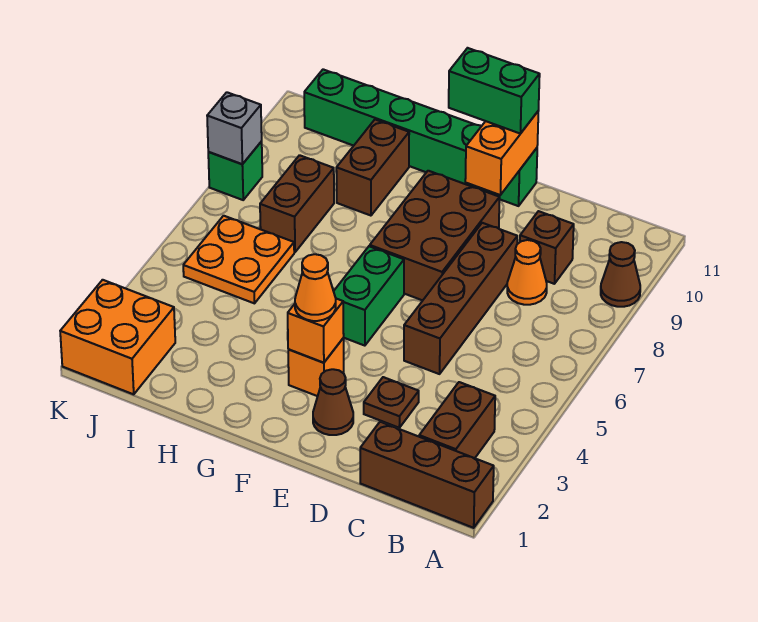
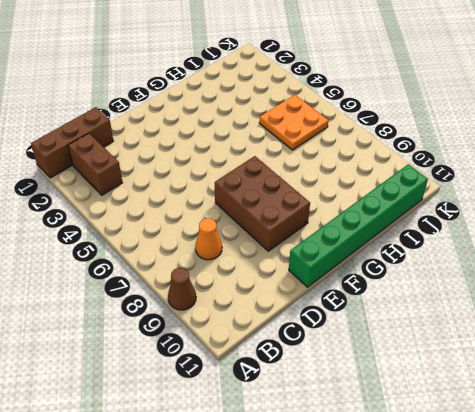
none -> brown 1x1 brick [520,211,574,284]
none -> brown 1x1 plate [364,377,419,428]
none -> brown 1x4 brick [404,223,517,374]

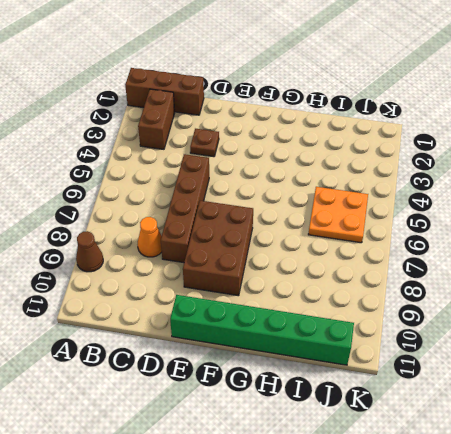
none -> brown 1x1 brick [520,211,574,284]
none -> brown 1x1 cone [313,369,353,435]
none -> orange 1x1 brick [288,338,344,396]

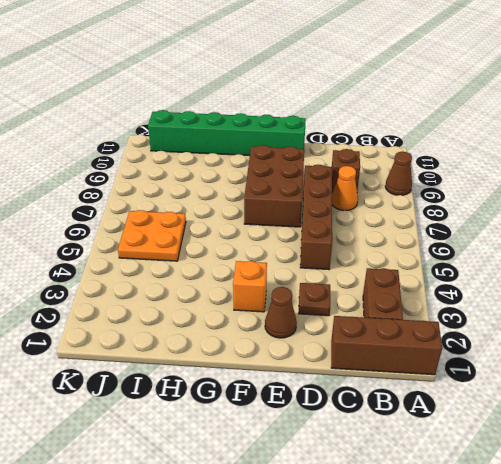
none -> green 1x2 brick [334,246,404,346]
none -> brown 1x2 brick [336,120,409,216]
none -> brown 1x2 brick [260,155,334,252]

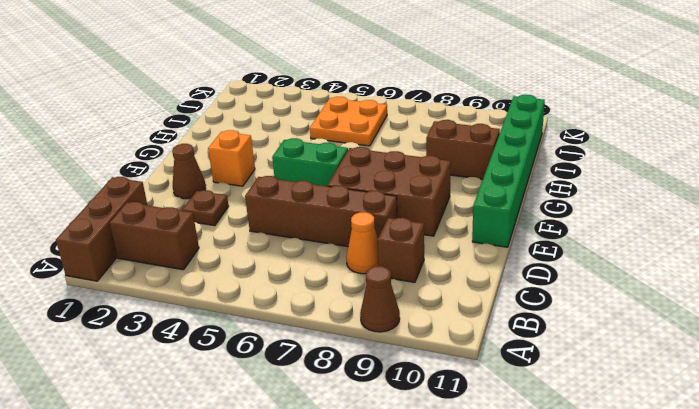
none -> brown 1x2 brick [260,155,334,252]
none -> orange 2x2 brick [60,280,175,394]
none -> green 1x1 brick [208,141,262,200]

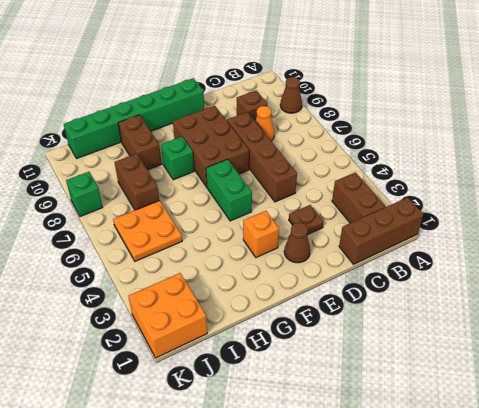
green 1x1 brick [161,137,194,180] -> none
none -> orange 1x2 brick [465,112,538,195]
none -> orange 1x1 brick [288,299,344,363]
none -> grey 1x1 brick [207,92,262,164]

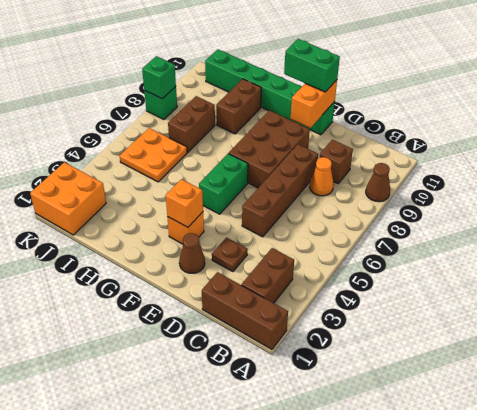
green 1x1 brick [142,56,176,99] -> grey 1x1 brick [207,92,262,164]
none -> orange 1x1 cone [295,254,336,321]

